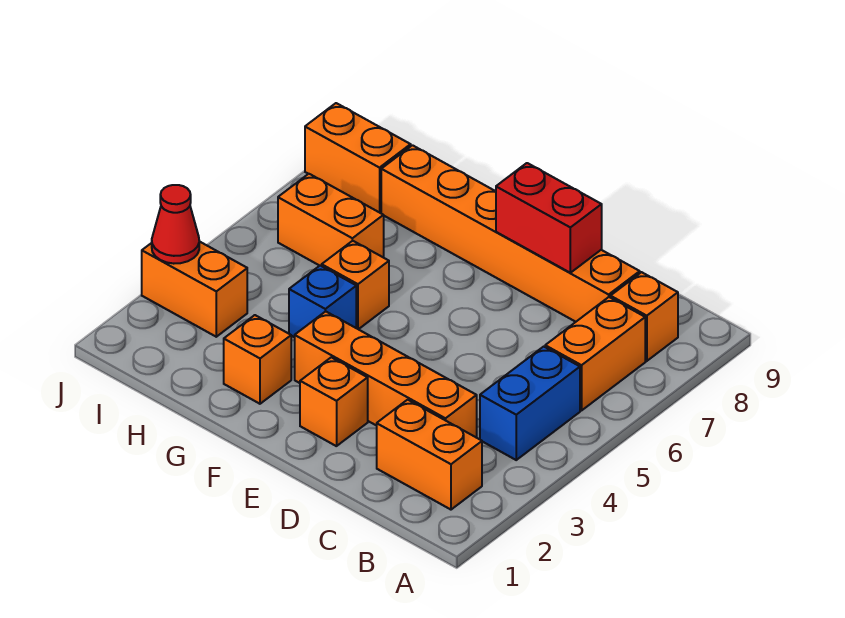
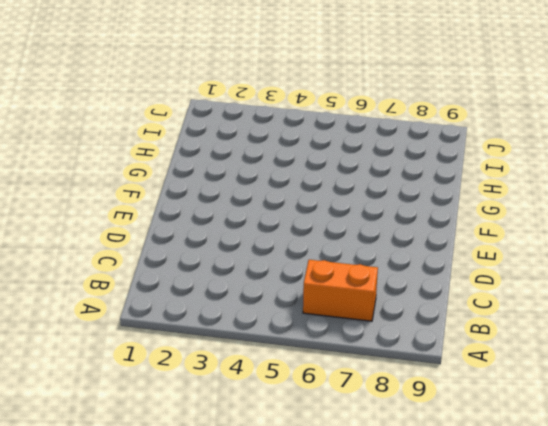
none -> orange 1x2 brick [377,400,482,510]
none -> blue 1x2 brick [480,347,580,460]
none -> orange 1x1 brick [610,272,678,361]

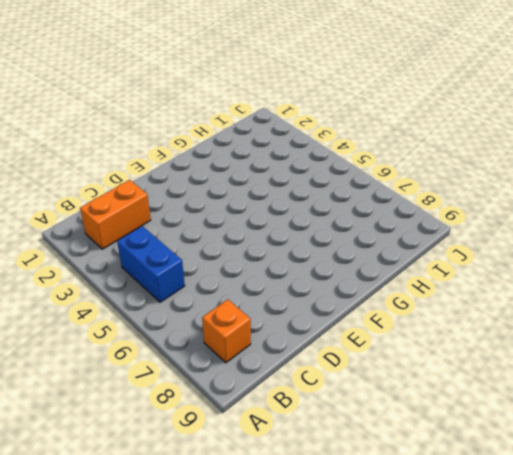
none -> orange 1x2 brick [545,297,645,411]
none -> orange 1x4 brick [295,311,477,438]
none -> orange 1x6 brick [381,145,640,322]

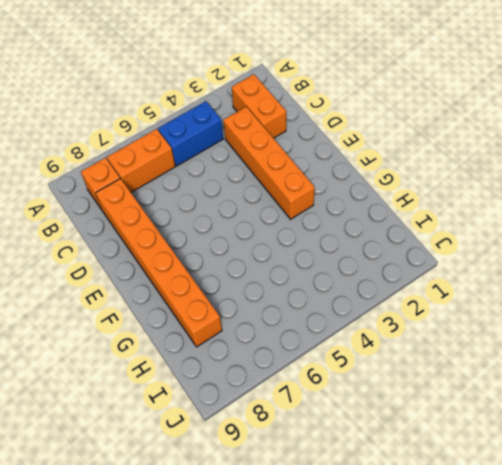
none -> orange 1x1 brick [300,357,368,446]
none -> orange 1x1 brick [224,315,291,404]
none -> blue 1x1 brick [289,266,356,337]

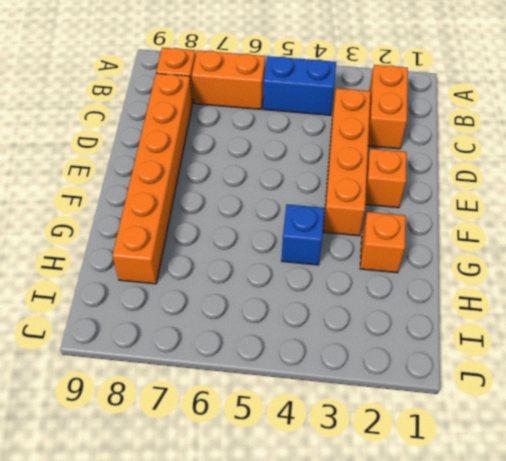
none -> orange 1x1 brick [322,241,389,329]
none -> orange 1x2 brick [278,174,384,266]
none -> orange 1x2 brick [142,241,247,337]

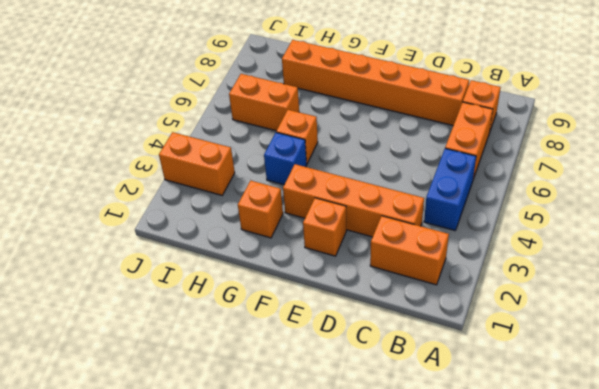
none -> orange 1x2 brick [305,103,411,212]
none -> red 1x2 brick [496,163,602,273]
none -> red 1x1 cone [152,185,199,264]

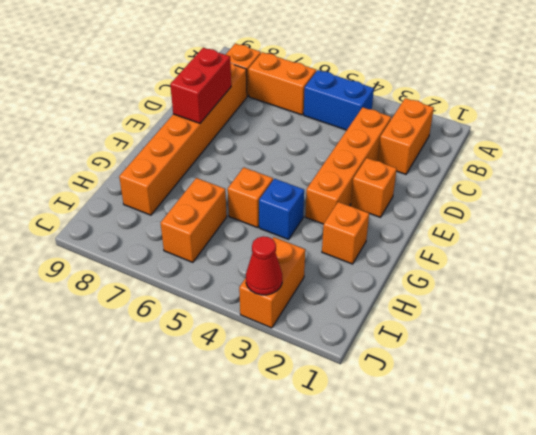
none -> orange 1x2 brick [305,103,411,212]

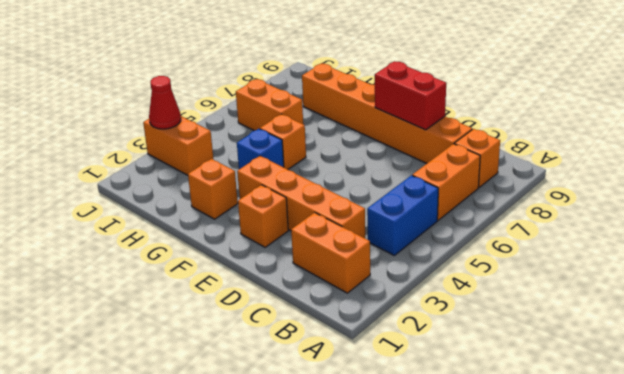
none -> orange 1x2 brick [305,103,411,212]

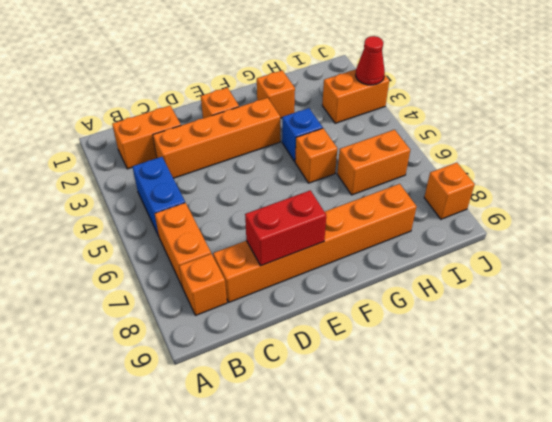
orange 1x1 brick [424,163,475,219] -> orange 1x2 brick [305,103,411,212]

